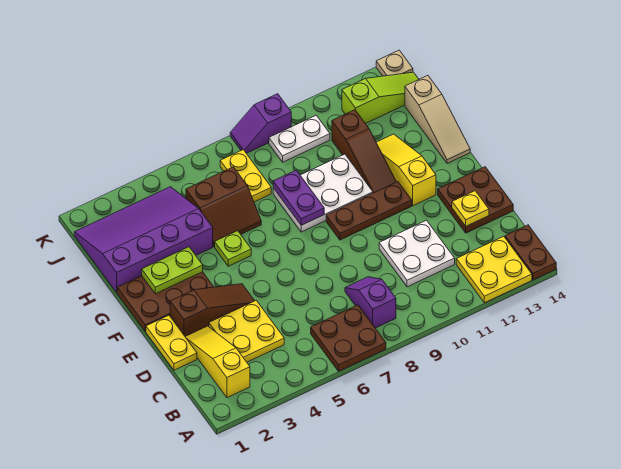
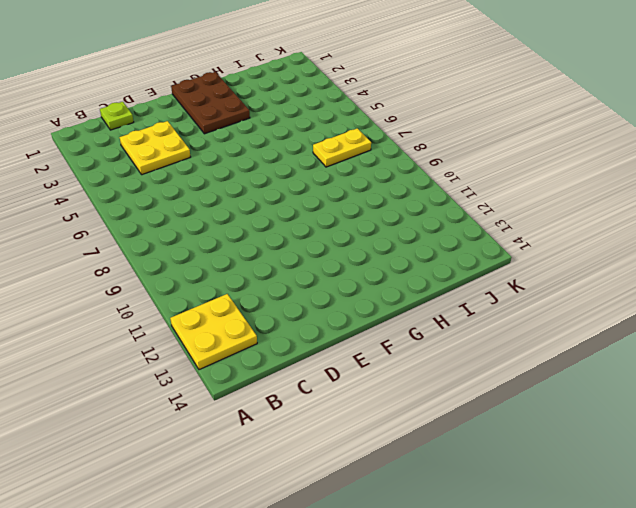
lime 1x1 plate [100,102,134,130] -> lime 1x1 plate moved to [215,231,251,266]
none -> brown 2x2 plate [311,305,386,371]
none -> brown 1x2 plate [505,225,556,280]
none -> yellow 1x3 slope [185,326,250,398]

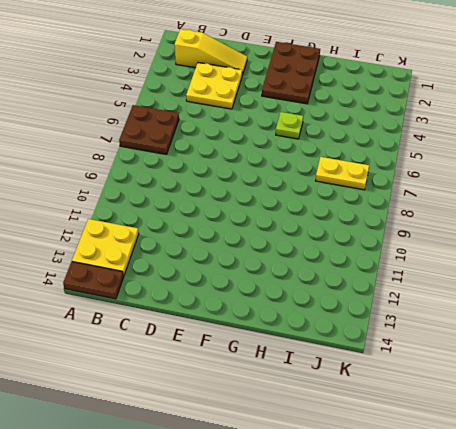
none -> purple 1x2 slope [345,277,396,328]
none -> white 2x2 plate [379,220,455,287]
none -> yellow 1x2 plate [146,315,197,370]

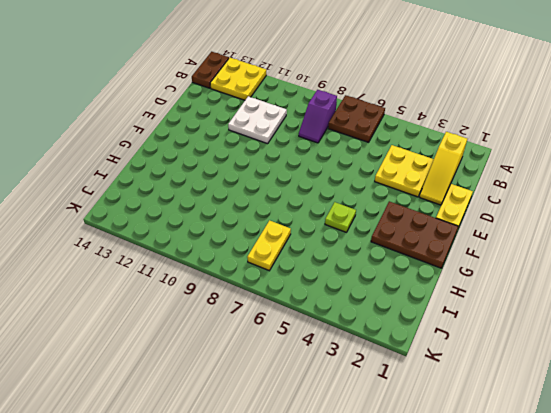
none -> brown 2x2 plate [438,167,513,233]
none -> brown 1x3 slope [170,284,254,336]
none -> brown 1x3 plate [326,182,412,240]

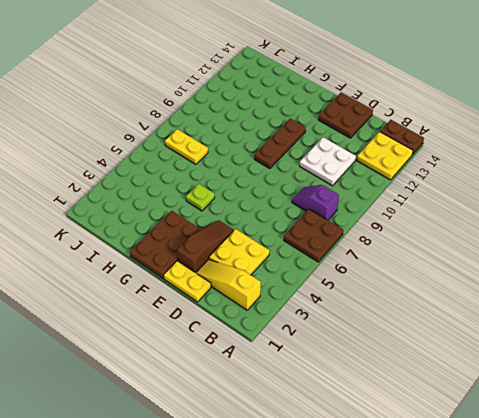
none -> yellow 1x3 slope [376,134,436,206]
none -> white 2x3 plate [273,154,373,232]
none -> brown 1x3 slope [332,110,396,193]

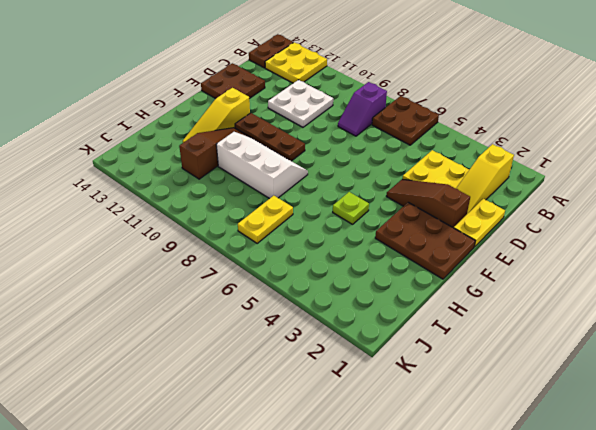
white 2x3 slope [216,132,308,199] -> white 2x3 plate [273,154,373,232]
none -> tan 1x3 slope [405,75,470,163]
none -> purple 3x4 slope [74,187,213,292]
none -> brown 2x2 slope [186,167,261,247]

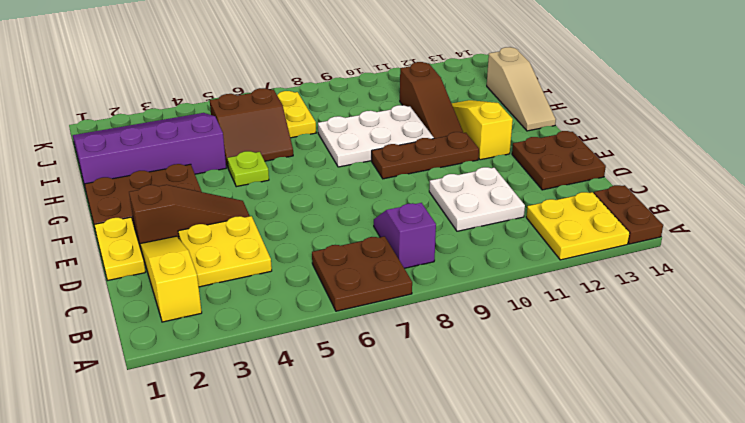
none -> white 1x2 plate [269,115,330,162]
none -> lime 1x3 slope [342,72,419,124]
none -> purple 1x2 slope [230,94,291,153]

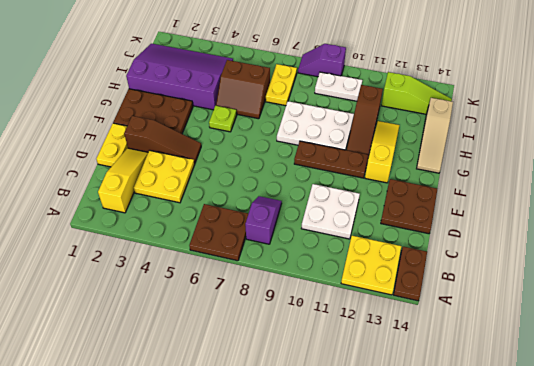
none -> tan 1x1 plate [376,50,413,76]
none -> yellow 1x1 plate [452,191,489,226]
none -> lime 1x2 plate [142,247,203,294]

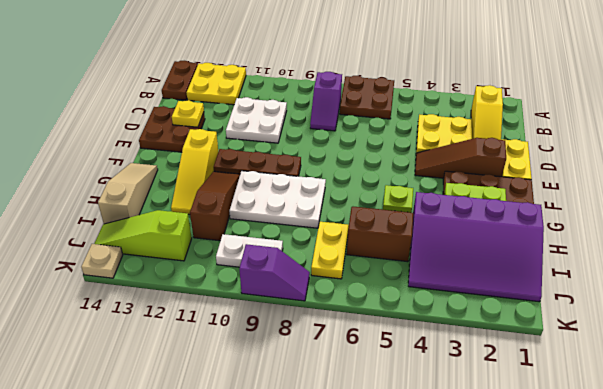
none -> purple 1x2 plate [273,170,324,225]

